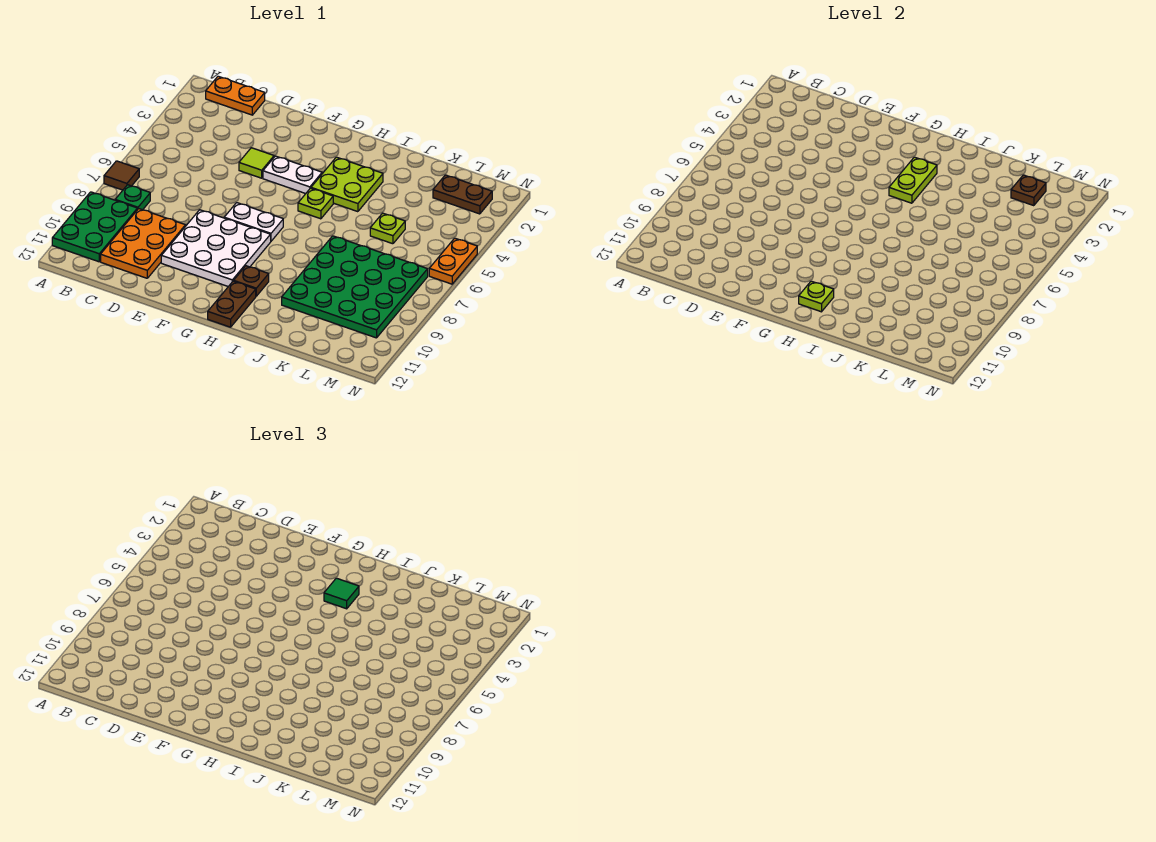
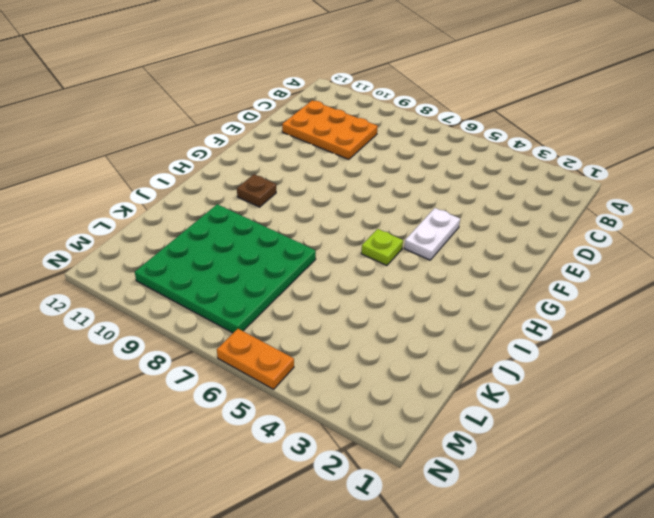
none -> brown 1x1 tile [104,161,139,190]
none -> green 2x3 plate [52,192,137,262]
none -> orange 1x2 plate [206,76,265,115]

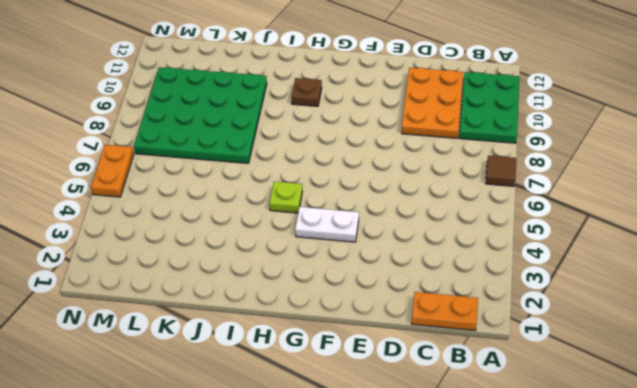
none -> green 1x1 plate [115,185,150,210]
none -> lime 1x1 tile [239,148,274,178]
none -> white 3x3 plate [161,210,271,286]

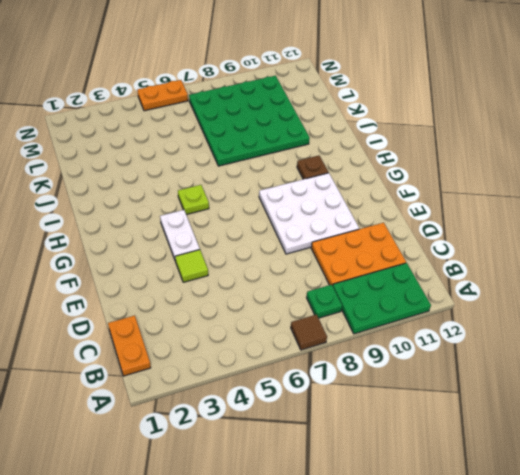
none -> white 1x2 plate [224,203,283,241]
none -> lime 2x2 plate [311,157,383,212]
none -> brown 1x2 plate [208,281,256,327]

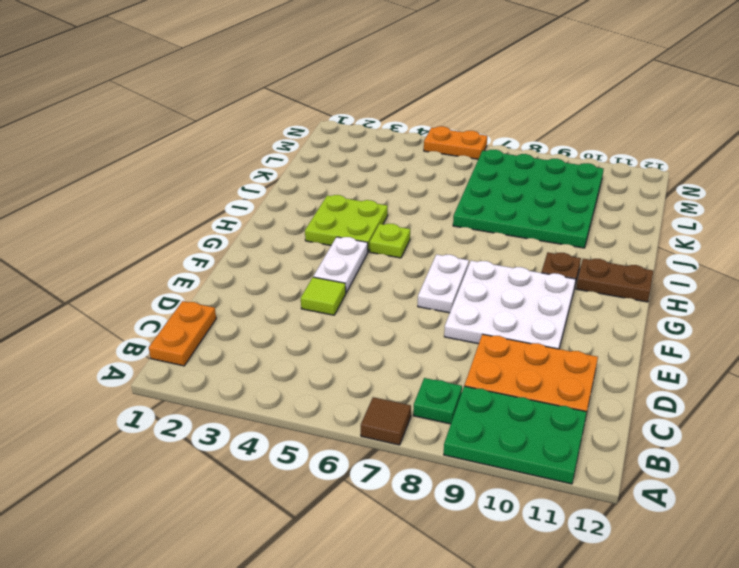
none -> lime 1x1 plate [370,213,405,244]
none -> brown 1x2 plate [433,175,492,214]
none -> lime 1x2 plate [889,157,937,203]

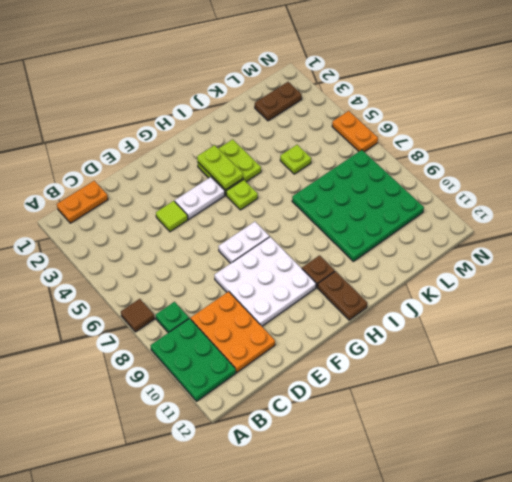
none -> lime 1x1 plate [799,281,834,312]
none -> brown 1x1 plate [1011,175,1046,206]
none -> green 1x1 tile [324,578,359,609]

